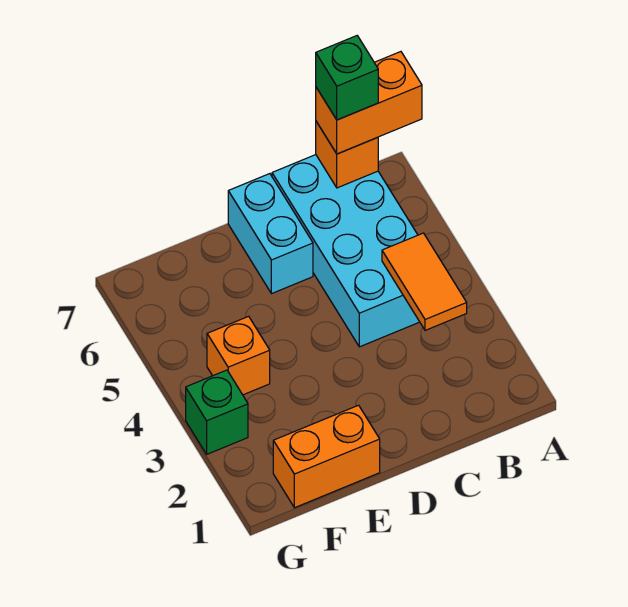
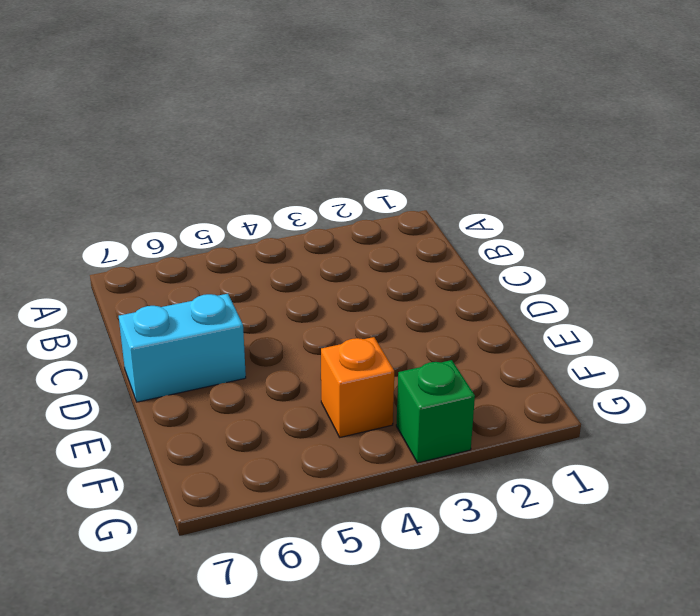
none -> cyan 2x4 brick [272,155,419,347]
none -> orange 1x2 brick [273,405,380,508]

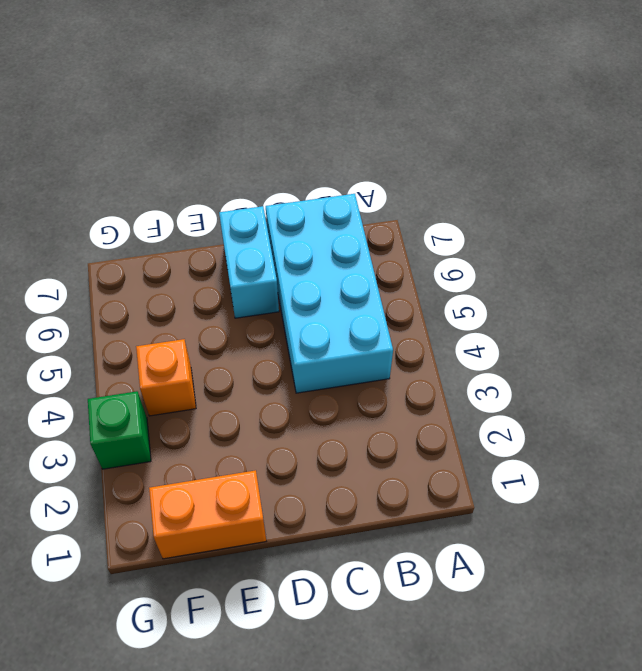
none -> orange 1x2 tile [382,233,467,330]
none -> orange 1x1 brick [316,122,378,188]

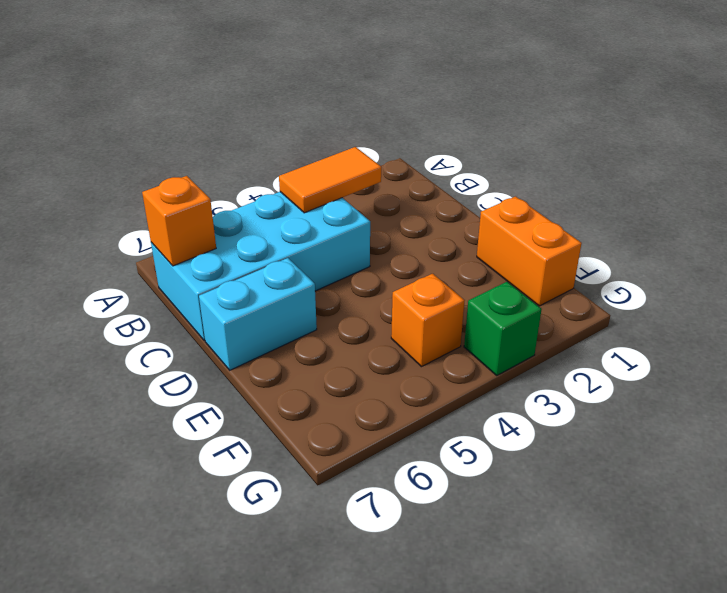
none -> orange 1x2 brick [316,52,422,154]
none -> green 1x1 brick [316,36,378,120]

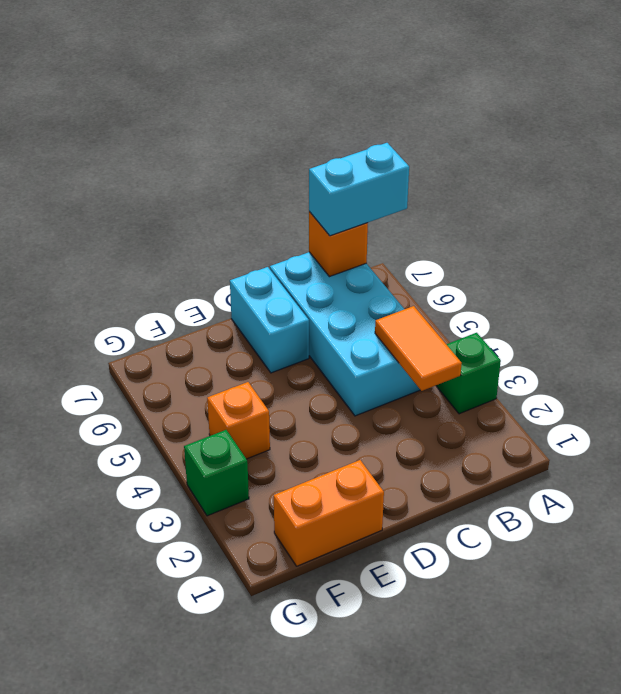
green 1x1 brick [436,333,501,414] -> green 1x1 brick moved to [316,36,378,120]
cyan 1x2 brick [309,143,409,236] -> orange 1x2 brick [316,52,422,154]

